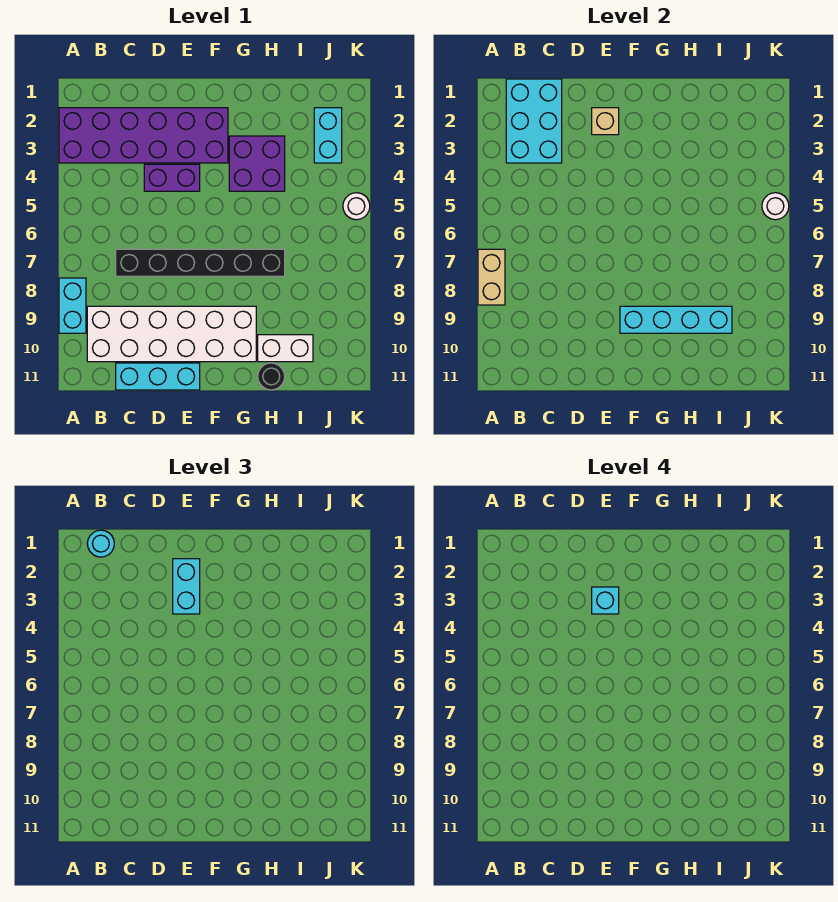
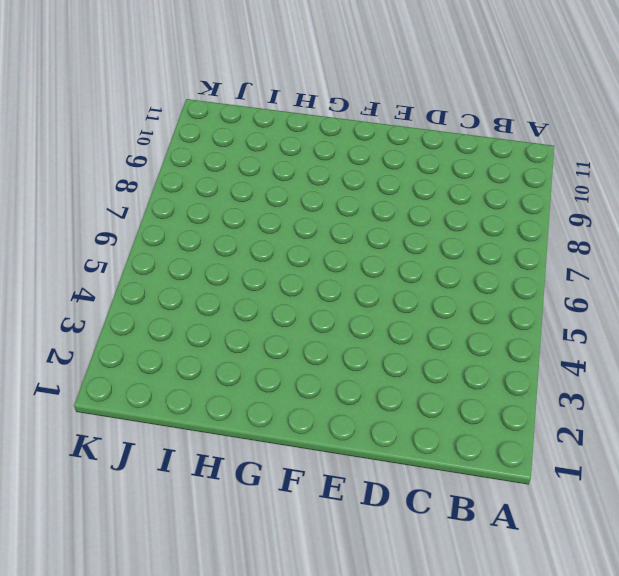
none -> purple 2x6 brick [59,108,228,163]
none -> cyan 1x2 brick [59,278,86,333]
none -> white 2x6 brick [87,306,256,362]

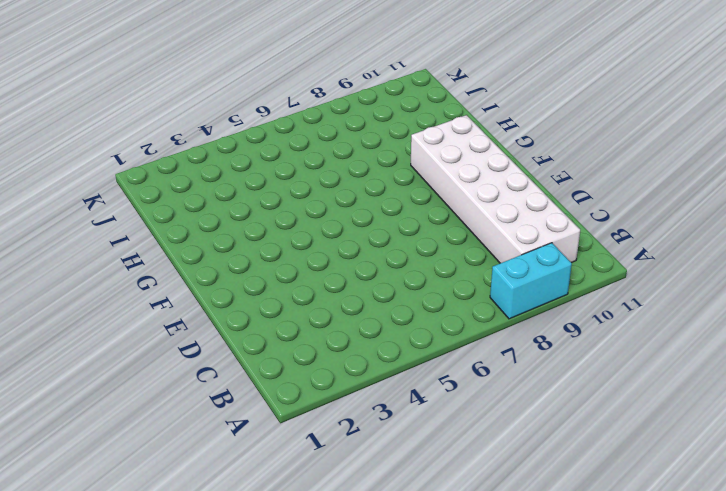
none -> purple 2x6 brick [59,108,228,163]
none -> black 1x6 brick [116,249,285,276]
none -> cyan 1x3 brick [116,363,200,390]

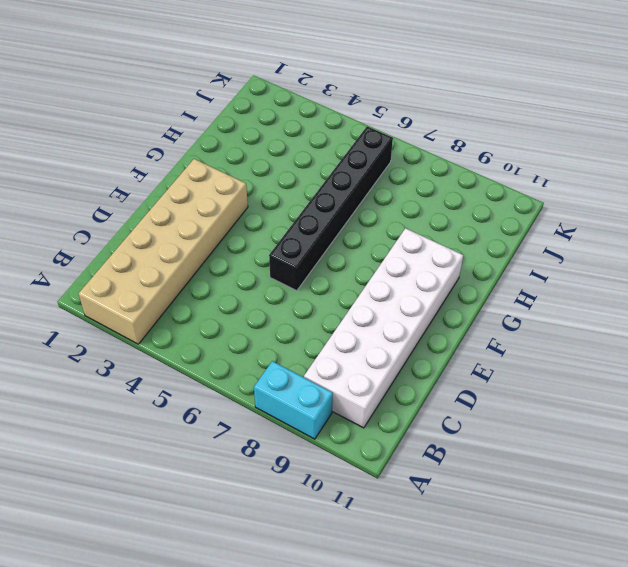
tan 2x6 brick [79,159,248,344] -> purple 2x6 brick [59,108,228,163]
black 1x6 brick [269,126,393,291] -> black 1x6 brick moved to [116,249,285,276]
none -> cyan 1x3 brick [116,363,200,390]
none -> purple 1x2 brick [144,164,200,191]
none -> purple 2x2 brick [229,136,285,191]

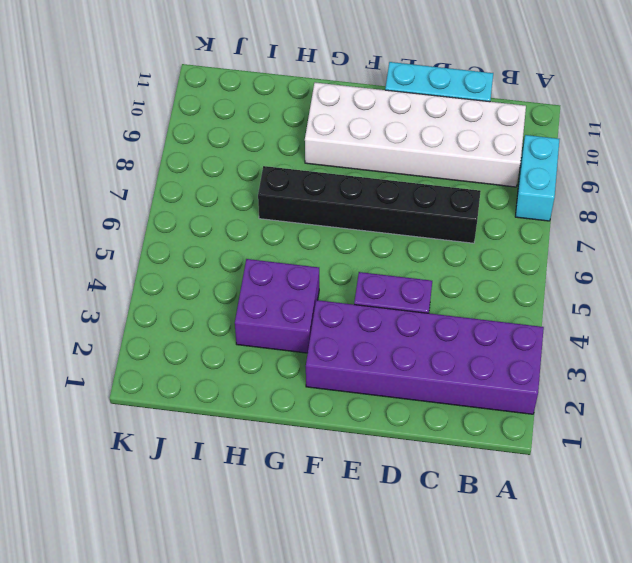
none -> white 1x2 brick [258,335,313,362]
none -> black 1x1 round brick [258,363,285,390]
none -> cyan 1x2 brick [314,108,342,163]

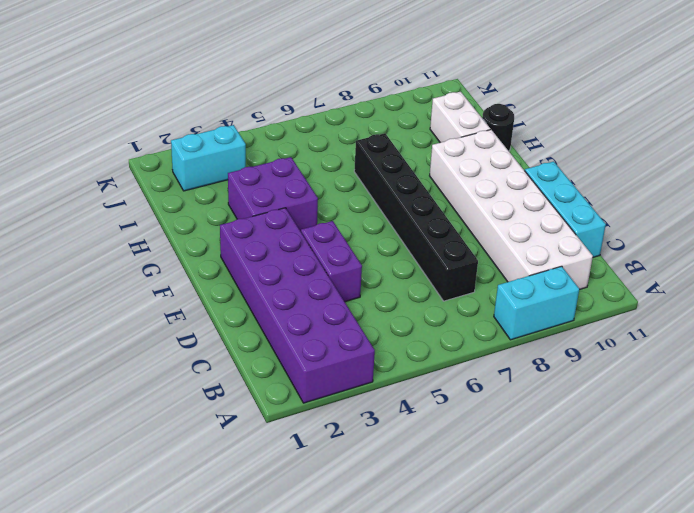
none -> white 1x1 round brick [343,193,370,220]
none -> tan 1x2 brick [478,249,505,305]
none -> cyan 2x3 brick [506,79,562,163]

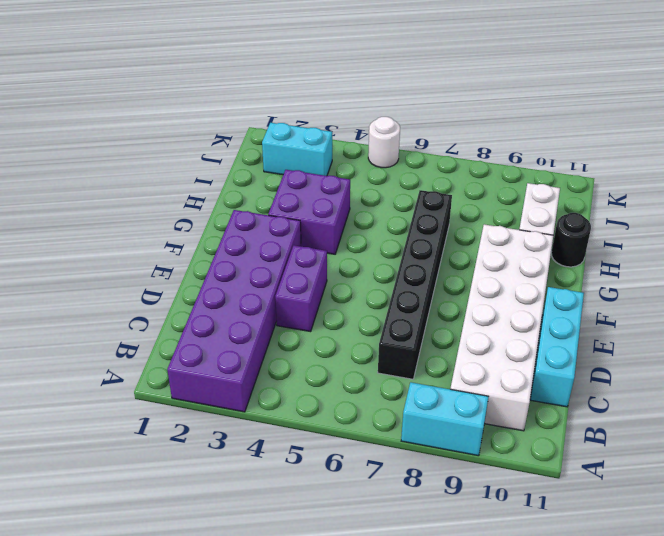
none -> tan 1x2 brick [478,249,505,305]
none -> cyan 2x3 brick [506,79,562,163]
none -> tan 1x1 brick [592,108,619,135]

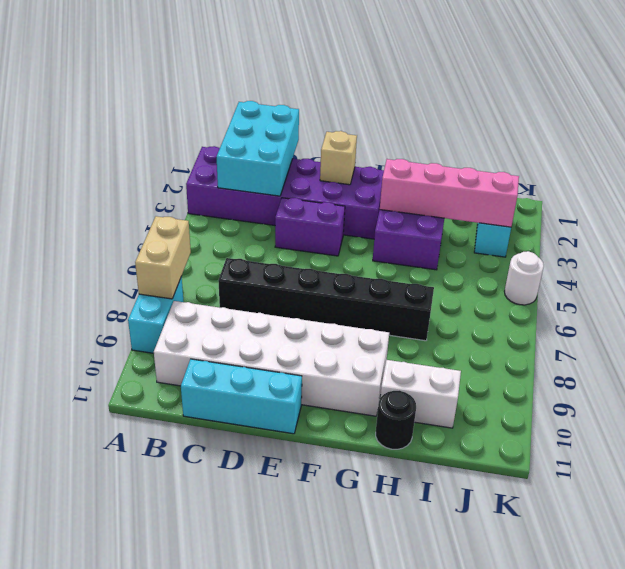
pink 1x4 brick [380,159,519,227] -> none
none -> cyan 1x4 brick [620,306,732,333]
none -> white 1x1 round brick [762,193,789,220]
none -> cyan 1x1 round brick [87,530,114,557]

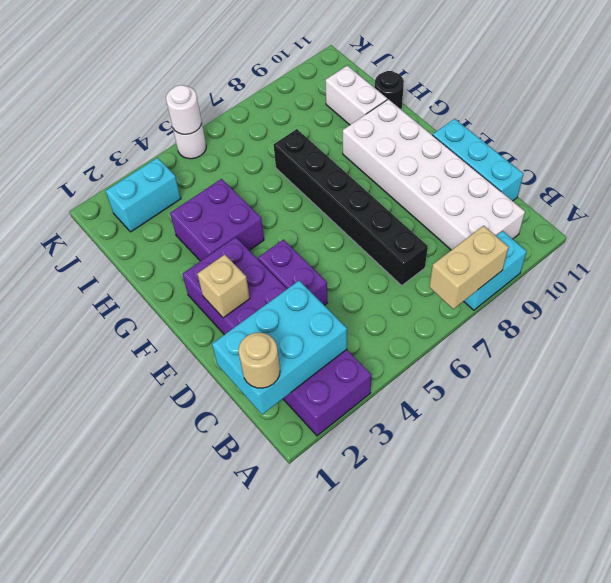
tan 1x1 round brick [238,333,280,388] -> cyan 1x1 round brick [87,530,114,557]
none -> cyan 1x4 brick [620,306,732,333]
none -> cyan 1x2 brick [173,559,200,614]
none -> cyan 1x1 brick [592,587,619,614]

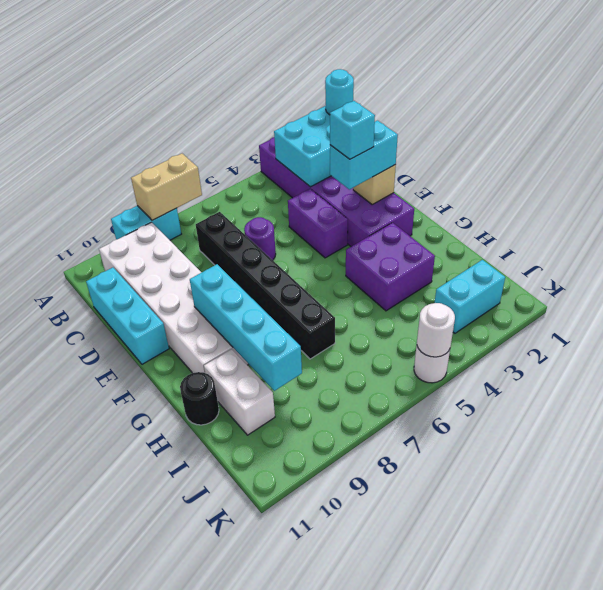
purple 1x1 round brick [244,217,276,260] -> none

